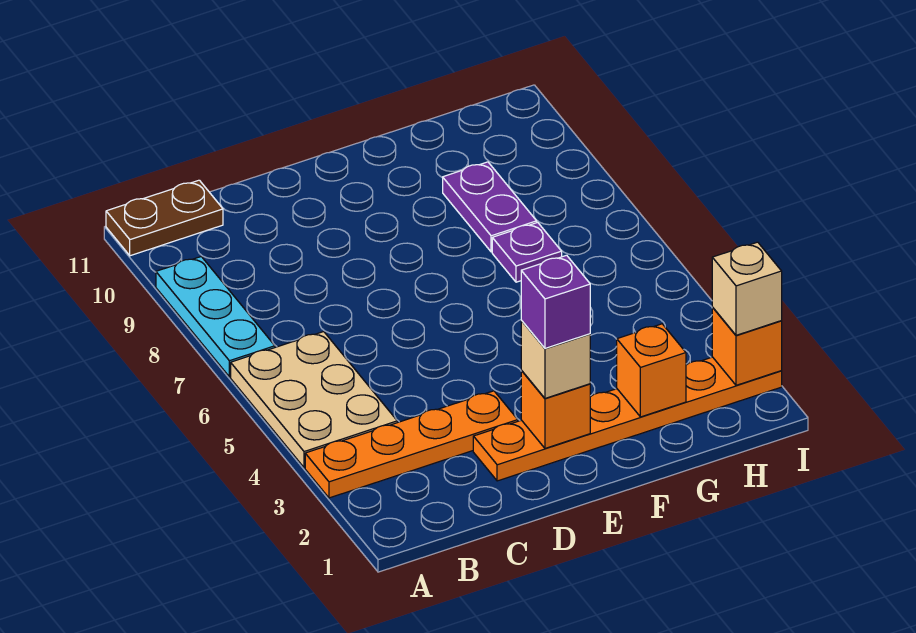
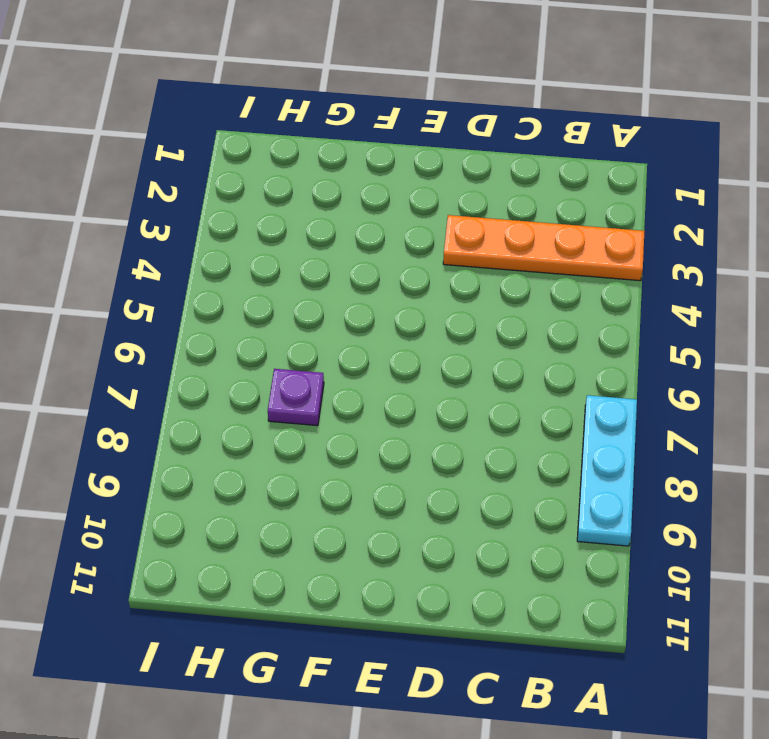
none -> tan 2x3 plate [231,332,397,468]
none -> brown 1x2 plate [106,180,223,256]
none -> orange 1x6 plate [473,357,782,481]

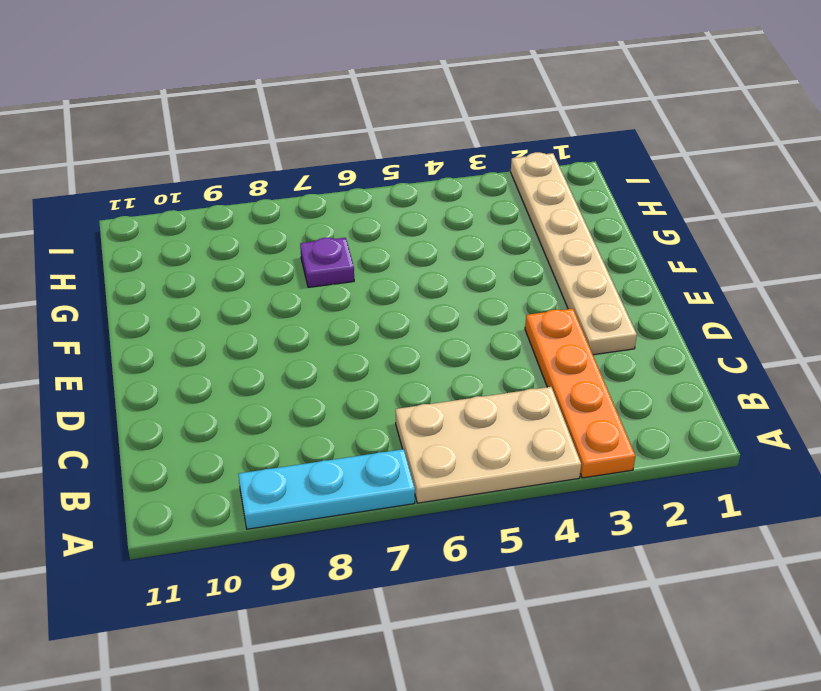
tan 1x6 plate [511,152,637,355] -> orange 1x6 plate [473,357,782,481]
none -> brown 1x2 plate [106,180,223,256]
none -> purple 1x2 plate [443,162,537,252]
none -> orange 1x1 brick [521,371,590,448]

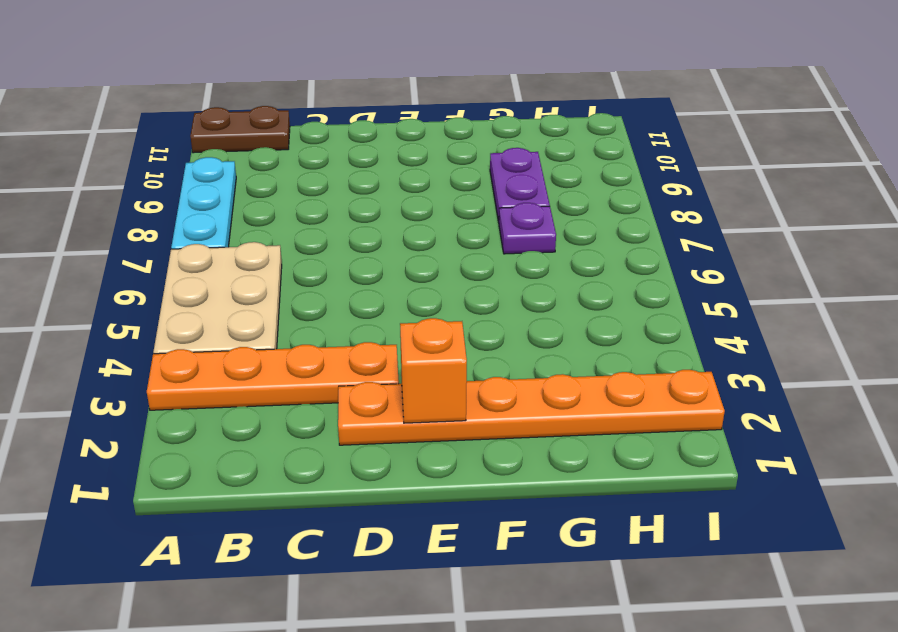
none -> orange 1x1 brick [617,324,686,417]
none -> orange 1x1 brick [712,307,782,385]
none -> tan 1x1 brick [521,321,590,398]

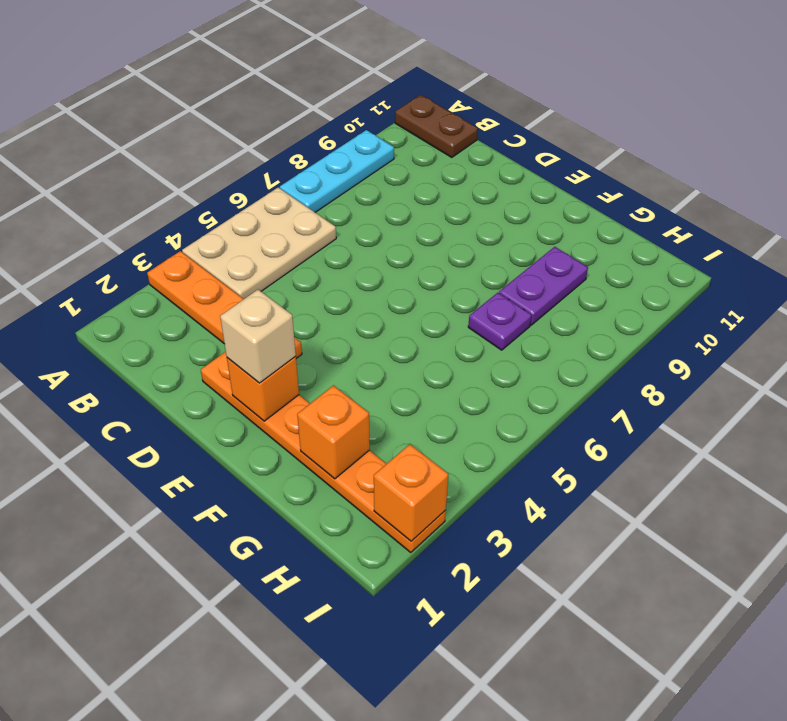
none -> tan 1x1 brick [712,242,782,335]
none -> purple 1x1 brick [521,255,590,348]

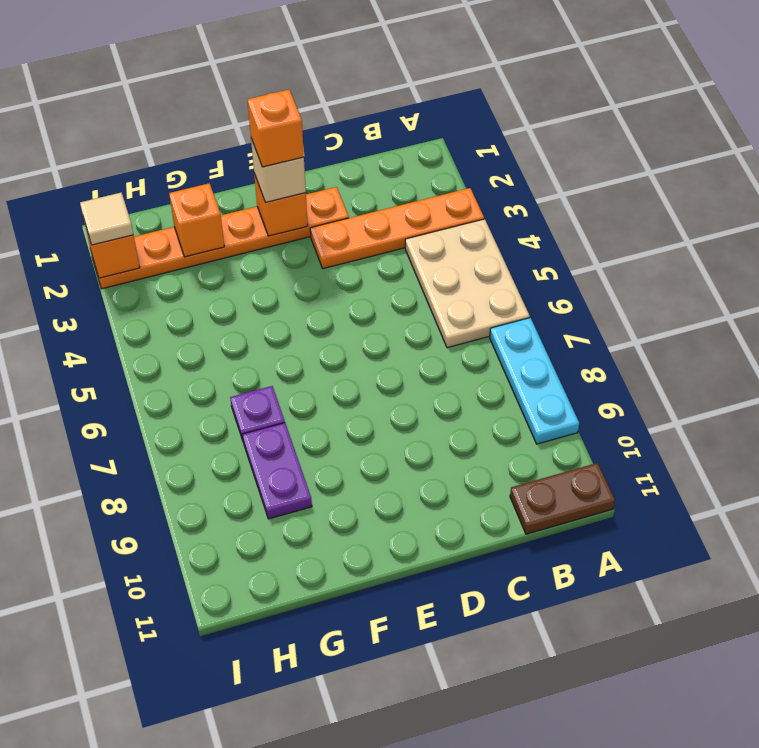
orange 1x1 brick [247,90,304,167] -> purple 1x1 brick [521,255,590,348]
tan 1x1 tile [80,193,133,245] -> tan 1x1 brick [712,242,782,335]

